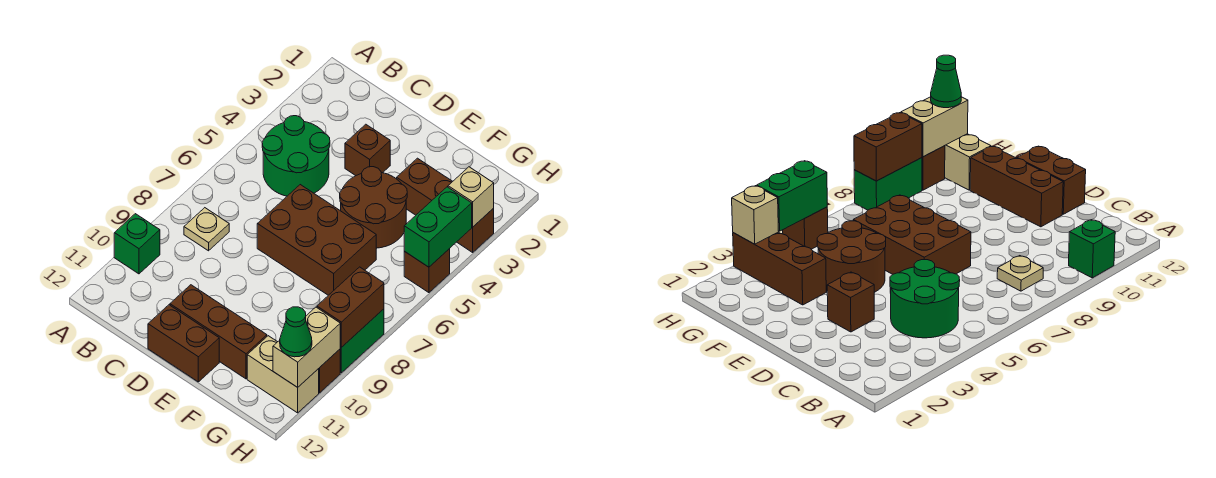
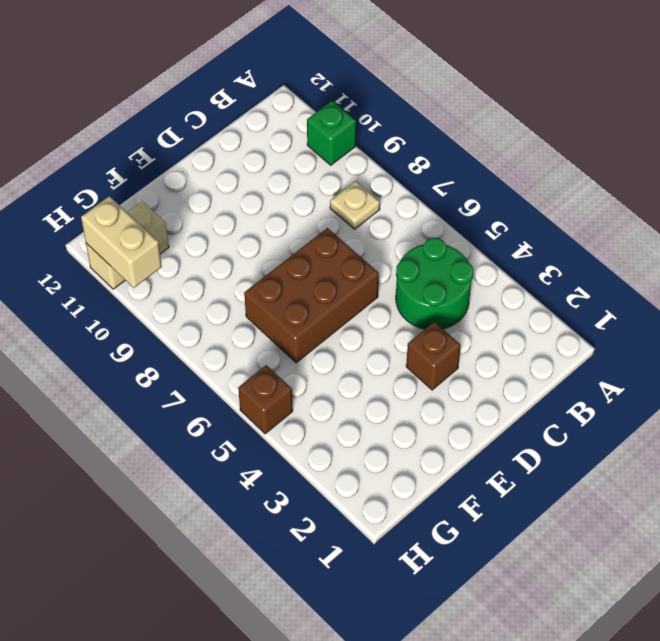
none -> brown 1x3 brick [170,285,267,379]
none -> brown 1x2 brick [148,305,219,382]
none -> brown 2x2 round brick [340,167,407,248]

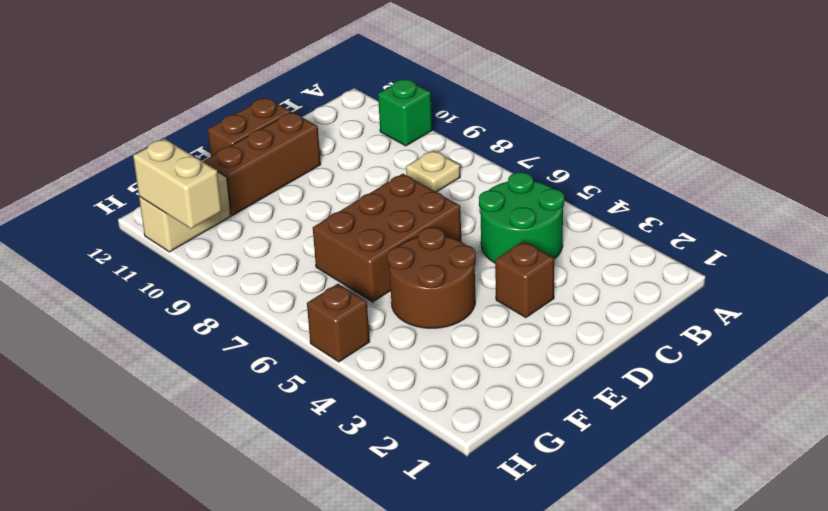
none -> brown 1x3 brick [397,158,494,252]
none -> green 1x2 brick [340,309,384,373]
none -> brown 1x1 brick [319,349,340,393]

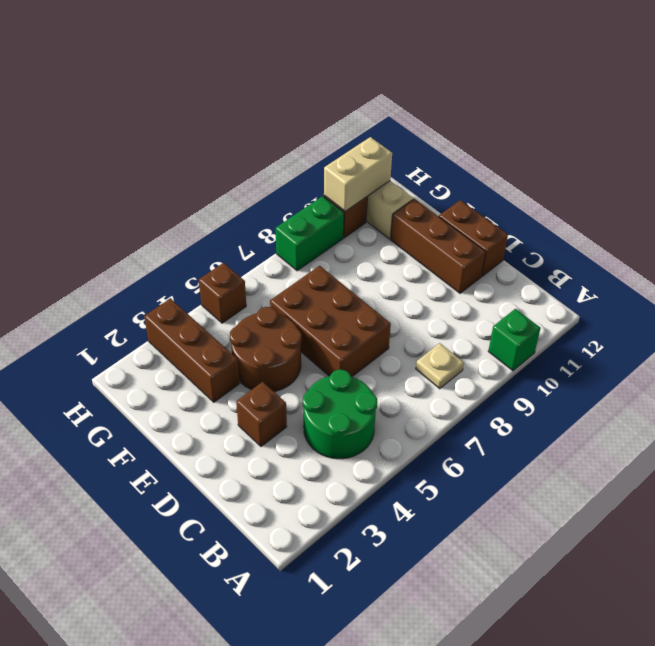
none -> tan 1x1 brick [448,167,494,227]
none -> green 1x2 brick [404,187,472,267]
none -> brown 1x2 brick [317,267,384,347]

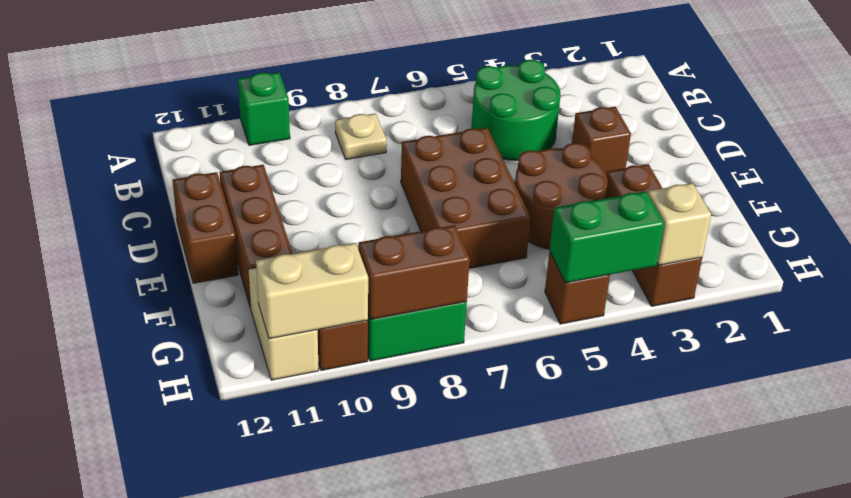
none -> green 1x1 cone [280,307,312,357]

